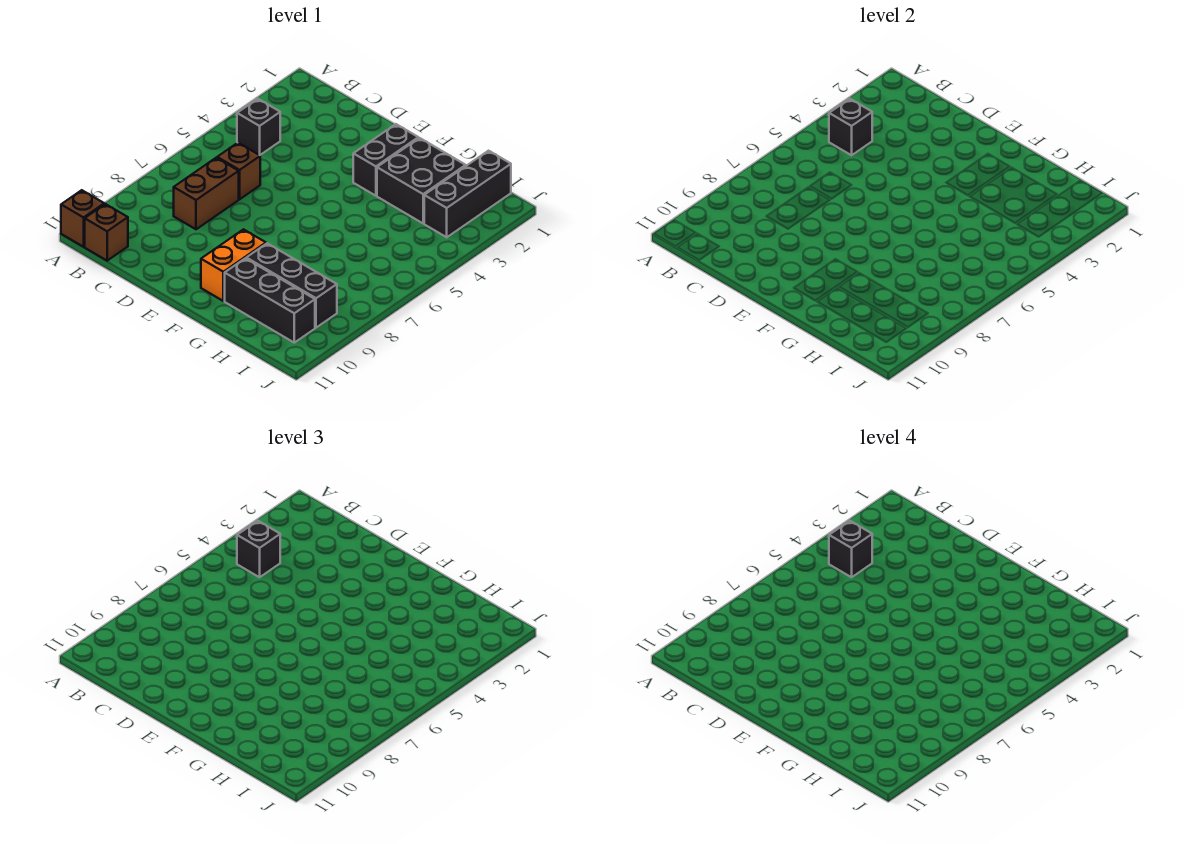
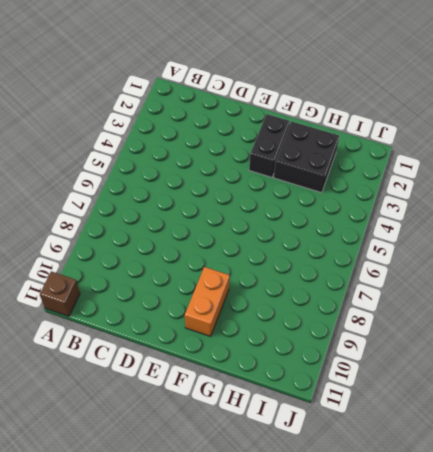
none -> black 1x1 brick [237,99,280,155]
none -> brown 1x1 brick [85,204,128,261]
none -> brown 1x1 brick [217,143,260,199]

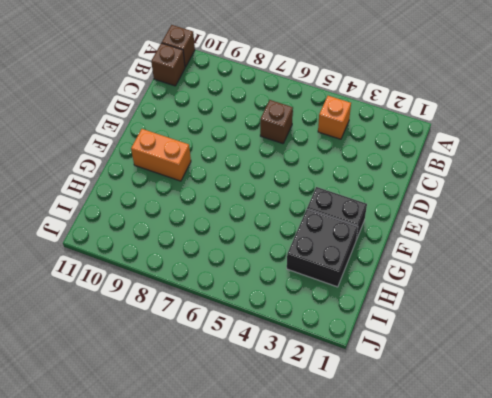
orange 1x1 brick [318,96,351,139] -> black 1x1 brick [237,99,280,155]
none -> brown 1x2 brick [174,158,239,229]
none -> black 1x3 brick [246,243,337,328]
none -> black 1x3 brick [225,258,315,343]

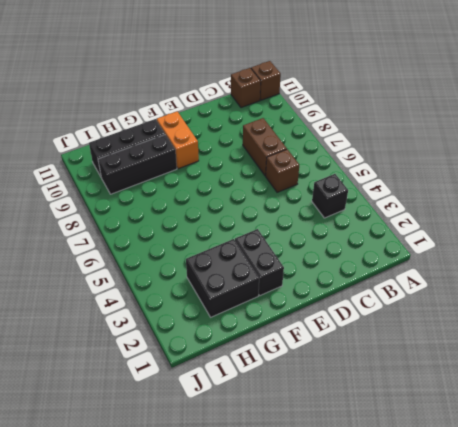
none -> black 1x3 brick [424,151,511,237]
none -> black 1x1 brick [829,99,872,155]
none -> black 1x1 brick [237,521,280,577]

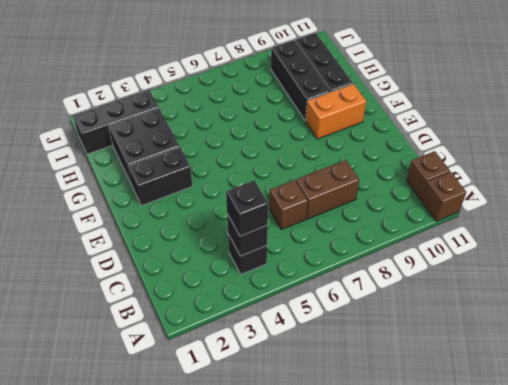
none -> black 1x1 brick [829,521,872,577]

